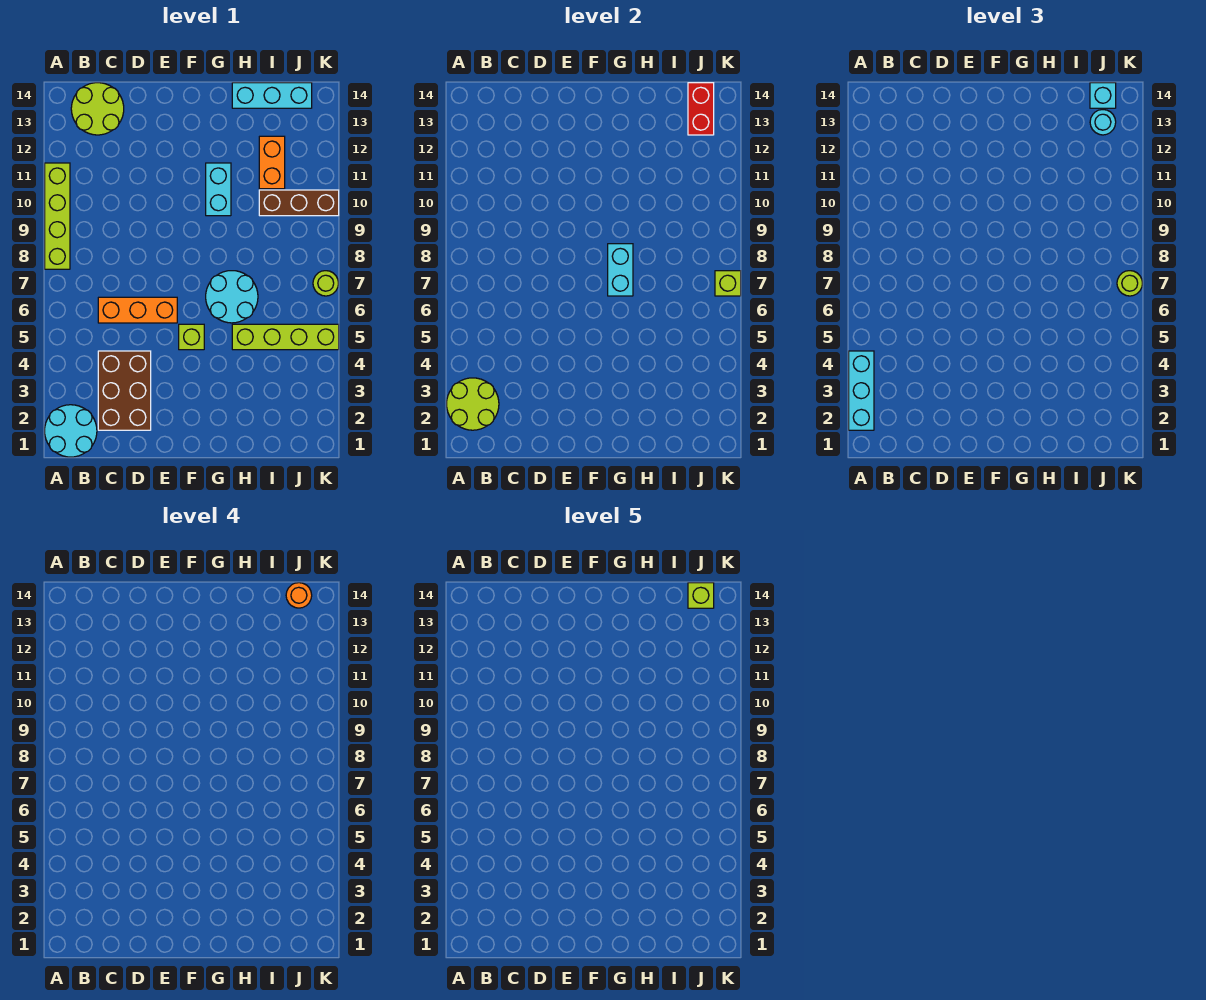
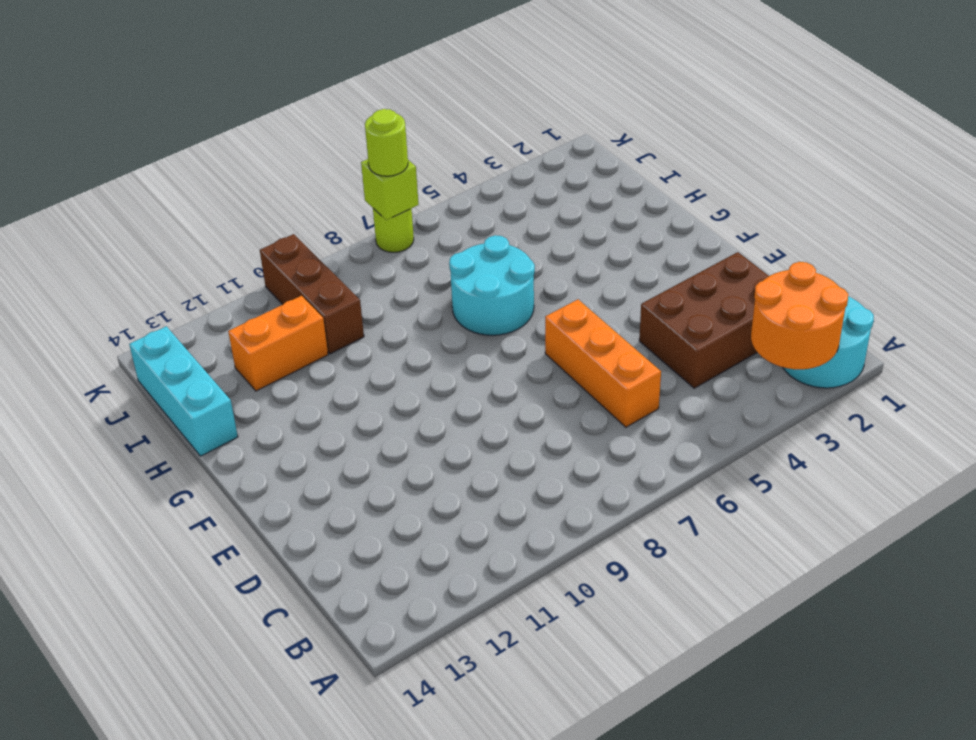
orange 2x2 round brick [751,262,848,369] -> lime 2x2 round brick [447,378,499,430]
none -> lime 1x4 brick [45,163,70,269]
none -> lime 2x2 round brick [71,83,124,135]
none -> lime 1x1 brick [179,324,204,350]

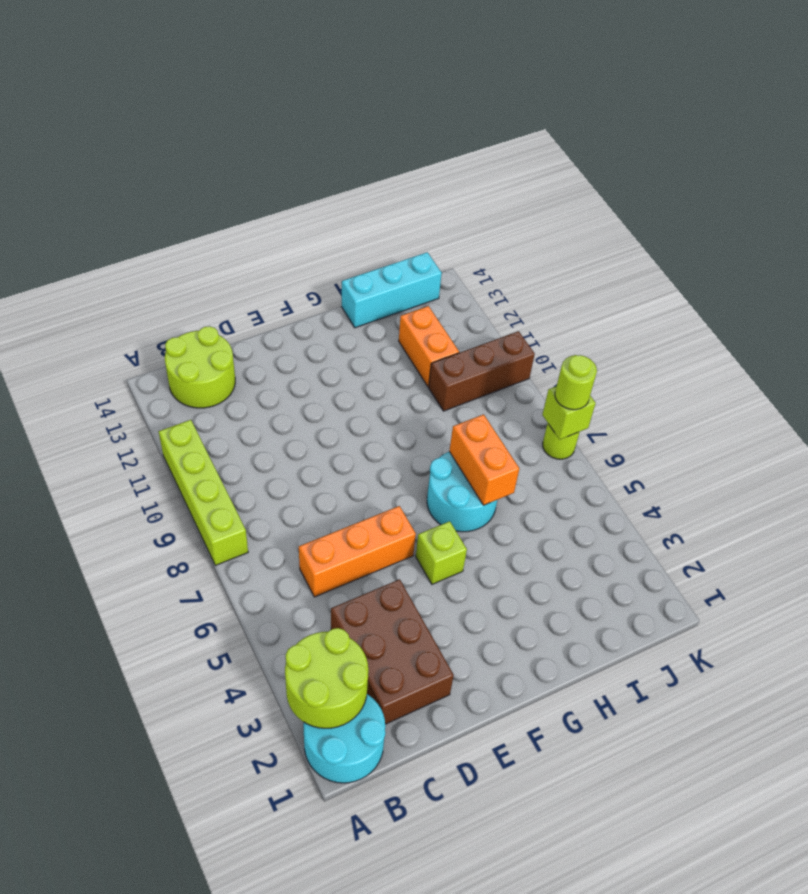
orange 1x2 brick [449,414,519,505] -> none
none -> cyan 1x2 brick [206,163,231,216]
none -> lime 1x4 brick [232,324,339,350]
none -> cyan 1x2 brick [608,244,633,296]

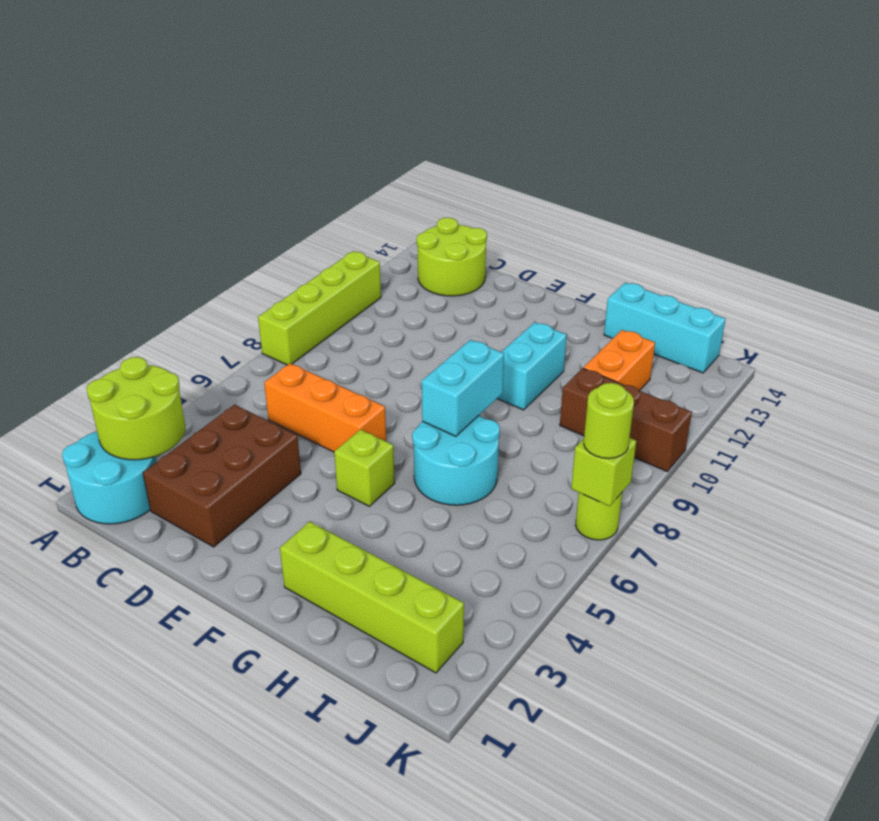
lime 1x4 brick [280,521,464,673] -> lime 1x4 brick moved to [232,324,339,350]
none -> red 1x2 brick [688,83,714,135]
none -> cyan 1x3 brick [849,351,874,430]
none -> cyan 1x1 round brick [1090,110,1116,135]

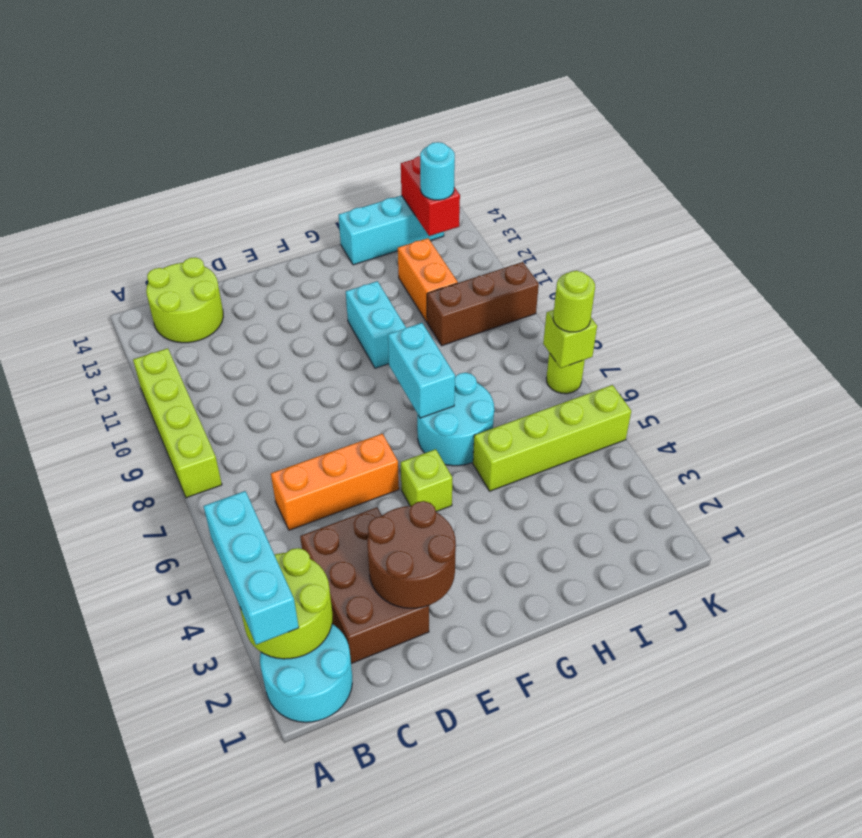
brown 2x2 round brick [367,501,456,608] -> none
none -> cyan 1x1 brick [1090,83,1116,108]
none -> orange 1x1 round brick [286,583,312,608]
none -> lime 1x1 brick [688,583,714,608]

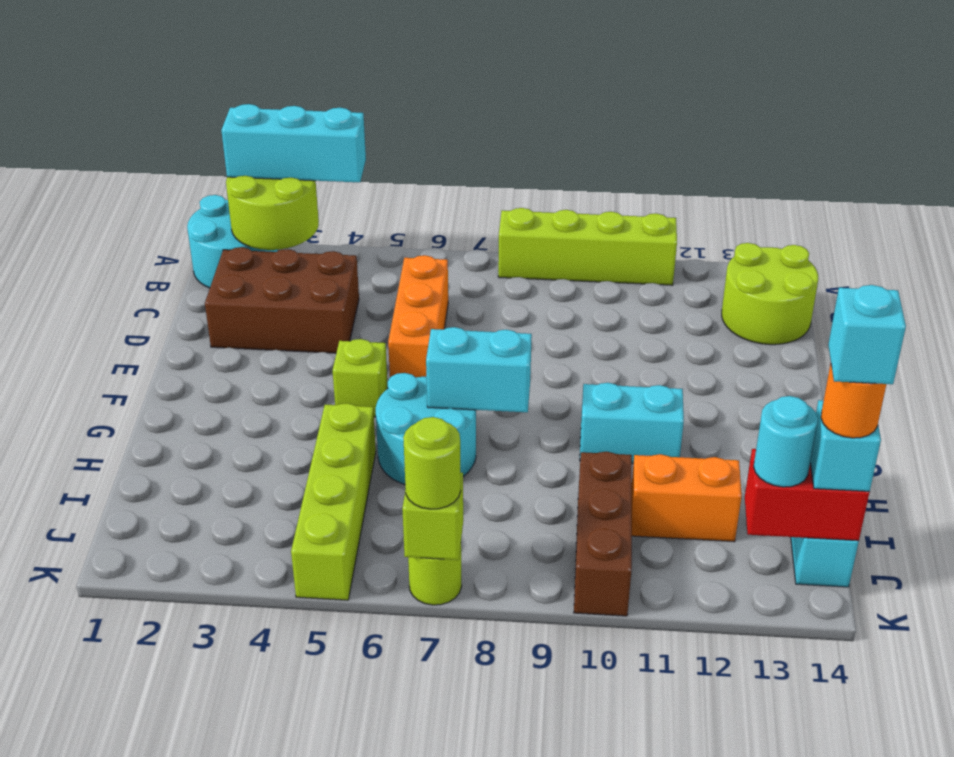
cyan 1x1 brick [828,285,906,384] -> lime 1x1 brick [688,583,714,608]

